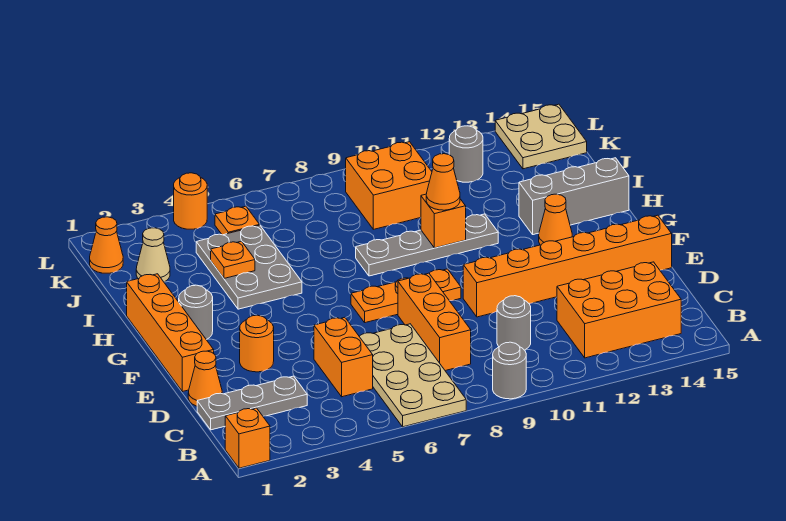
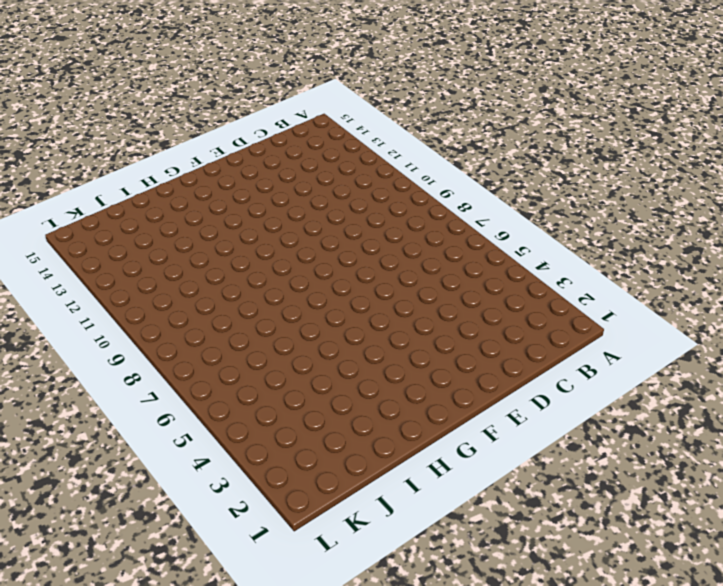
none -> orange 1x1 brick [225,408,270,468]
none -> tan 2x4 plate [359,324,466,427]
none -> grey 1x1 round brick [493,342,526,399]

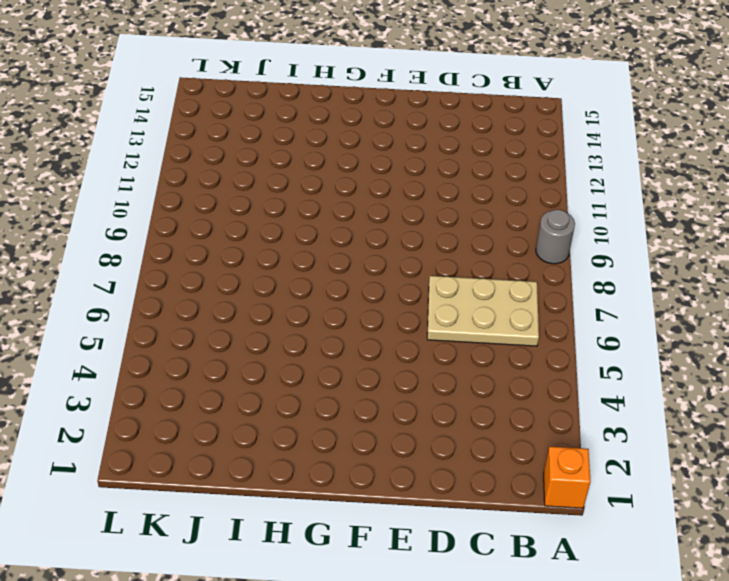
tan 2x3 plate [427,276,539,346] -> tan 2x4 plate [359,324,466,427]
none -> orange 2x3 brick [557,262,681,358]
none -> grey 1x3 plate [197,376,307,430]
none -> orange 1x2 brick [314,317,373,397]

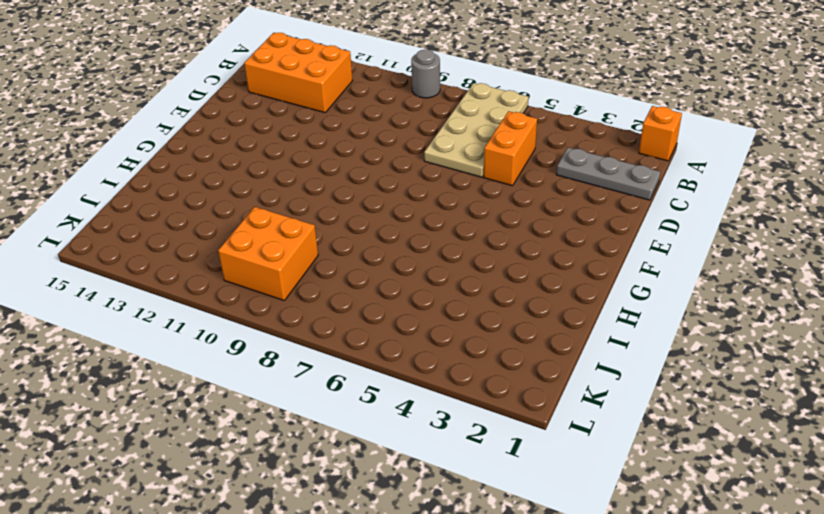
none -> orange 1x3 brick [398,273,471,371]
none -> grey 1x1 round brick [497,296,531,350]
none -> orange 1x1 cone [188,351,222,406]

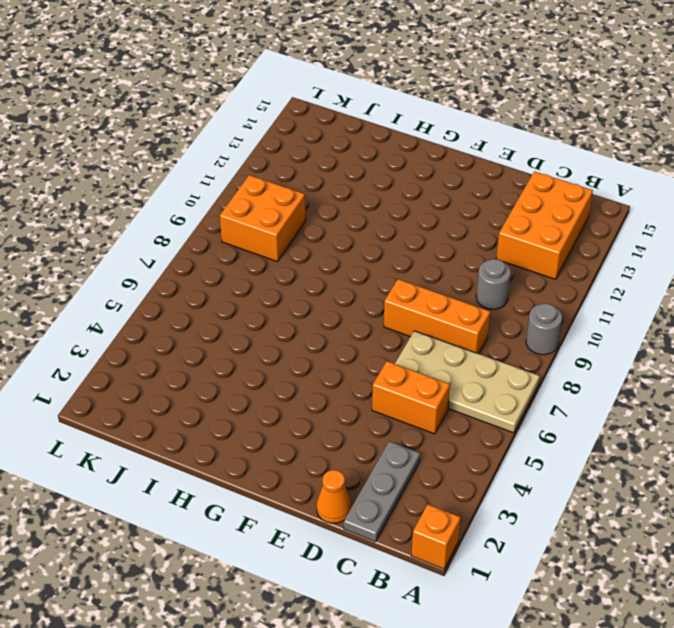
none -> orange 1x4 brick [127,274,214,392]
none -> orange 1x1 round brick [240,315,274,372]
none -> orange 1x6 brick [463,215,672,317]

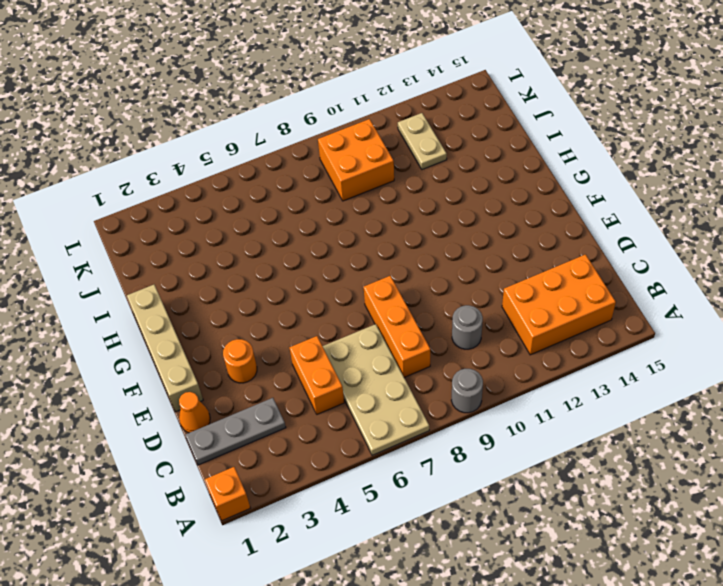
tan 1x4 brick [127,285,203,412] -> orange 1x4 brick [127,274,214,392]
tan 1x2 plate [398,113,447,170] -> grey 1x1 round brick [449,126,483,182]
none -> orange 1x6 brick [463,215,672,317]
none -> orange 1x3 plate [351,269,461,323]
none -> grey 1x1 round brick [179,285,213,340]

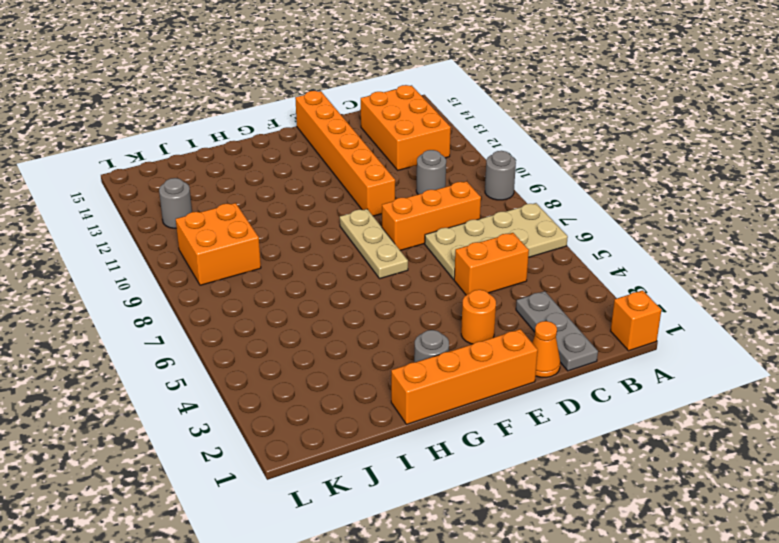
tan 1x3 plate [340,209,408,279] -> orange 1x3 plate [351,269,461,323]
none -> orange 1x1 cone [539,194,572,245]
none -> grey 2x3 plate [196,226,302,309]
none -> grey 1x4 plate [356,214,498,276]

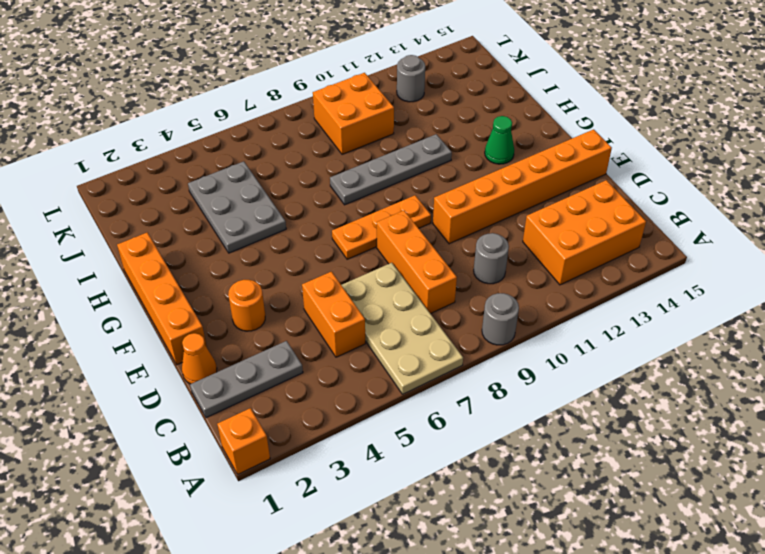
green 1x1 cone [485,116,514,164] -> orange 1x1 cone [539,194,572,245]
none -> grey 1x1 round brick [179,285,213,340]
none -> grey 1x3 brick [519,158,629,235]
none -> tan 1x1 cone [136,228,170,282]

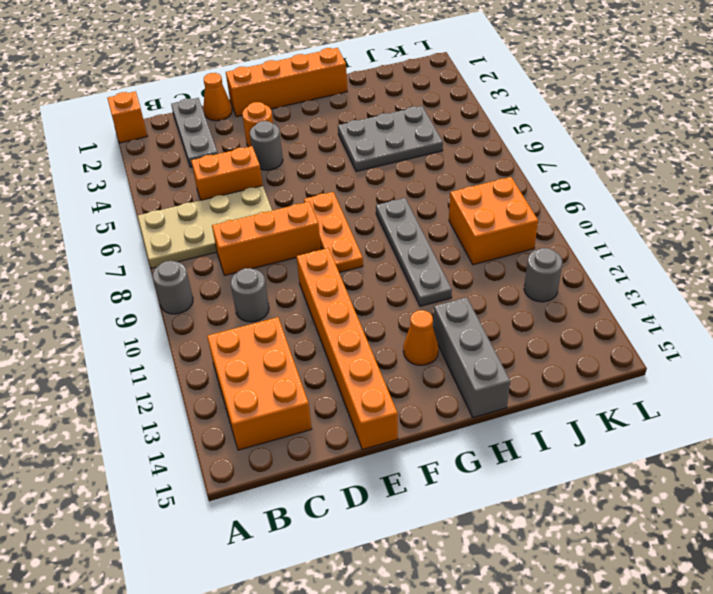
grey 1x1 round brick [250,121,283,170] -> grey 1x1 round brick moved to [179,285,213,340]
none -> tan 1x1 cone [136,228,170,282]
none -> orange 1x1 cone [90,217,123,273]
none -> orange 1x1 plate [215,206,260,235]

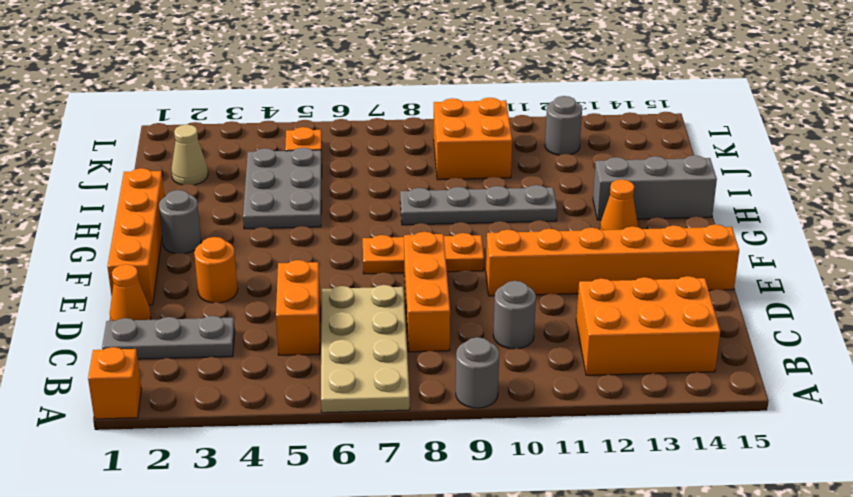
none -> orange 1x1 cone [90,217,123,273]
none -> tan 2x2 plate [495,104,587,169]
none -> orange 1x1 round brick [174,173,207,229]

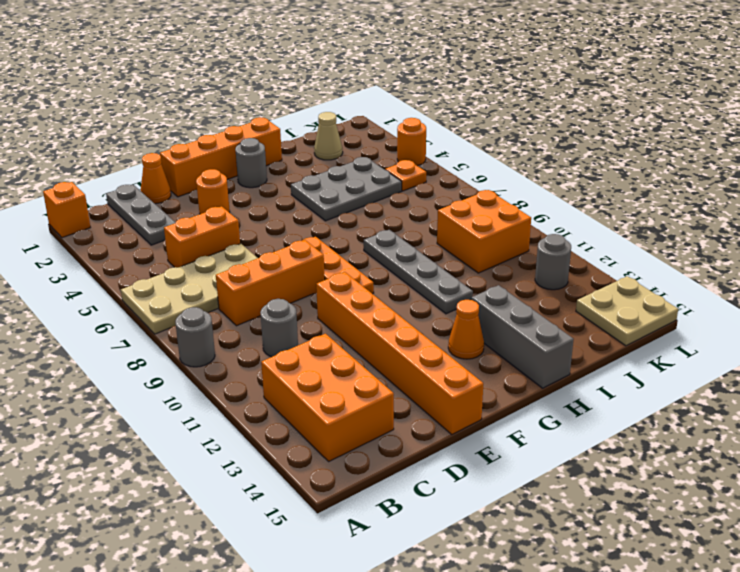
none -> orange 1x1 cone [90,217,123,273]
none -> orange 1x1 brick [421,194,466,248]
none -> orange 1x1 plate [211,241,255,278]

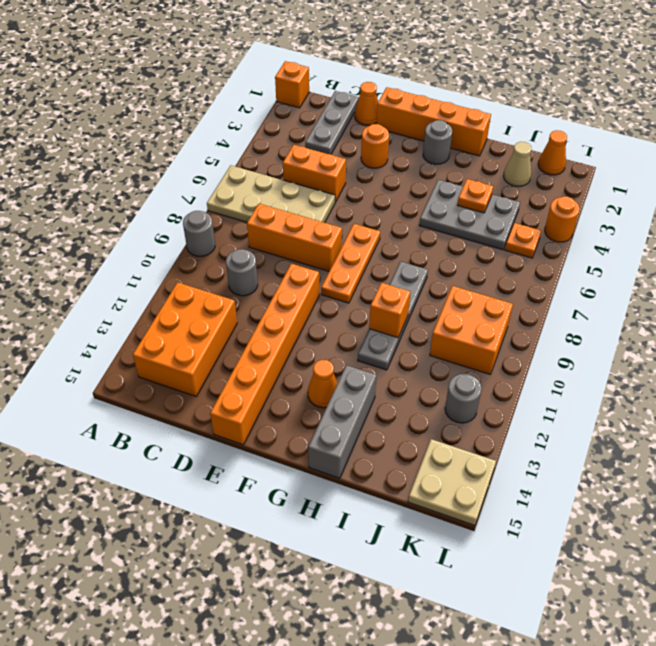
none -> orange 1x1 cone [426,154,460,210]

